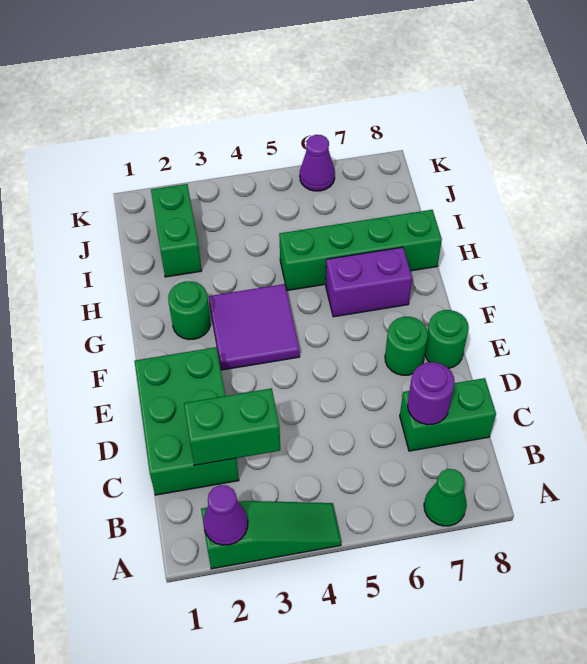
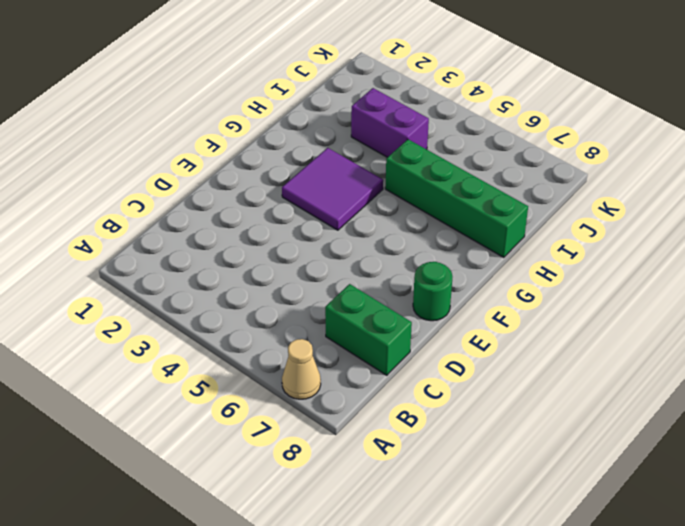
tan 1x1 cone [282,339,321,399] -> green 1x1 cone [424,469,467,526]
purple 1x2 brick [351,88,429,157] -> purple 1x2 brick moved to [326,247,412,317]
none -> green 1x3 slope [201,501,341,569]
none -> green 2x3 brick [135,347,239,495]
none -> green 1x1 round brick [385,317,428,375]

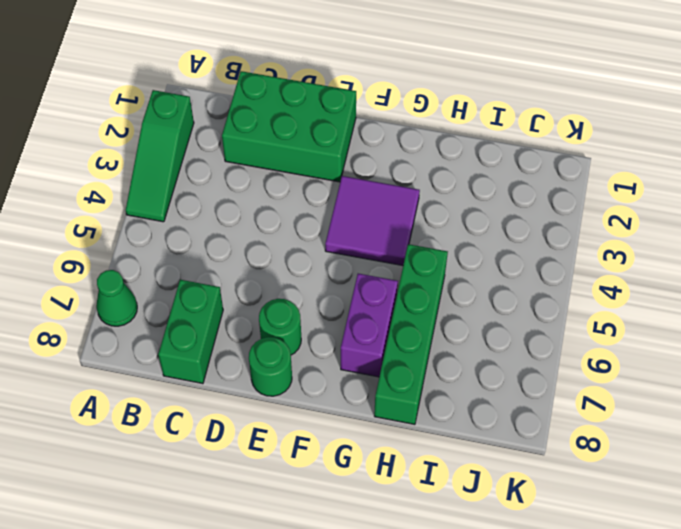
none -> green 1x1 round brick [168,281,210,340]
none -> green 1x2 brick [151,184,202,277]
none -> purple 1x1 cone [300,135,335,191]

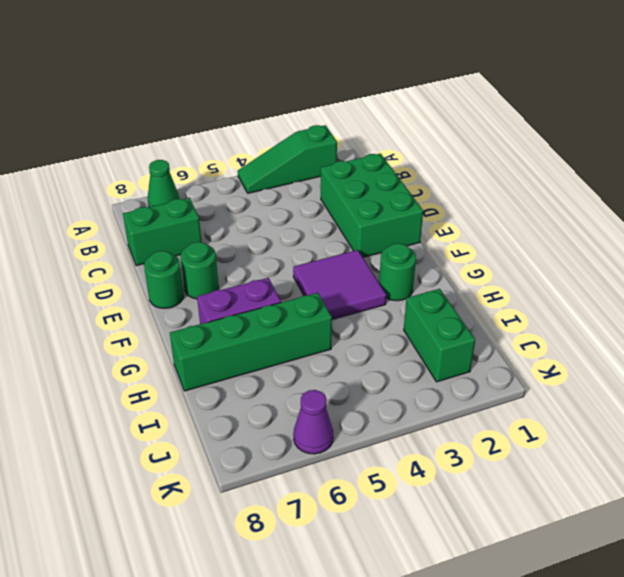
none -> purple 1x1 cone [203,485,248,545]
none -> green 1x2 brick [184,388,280,465]
none -> purple 1x1 round brick [408,362,455,425]

